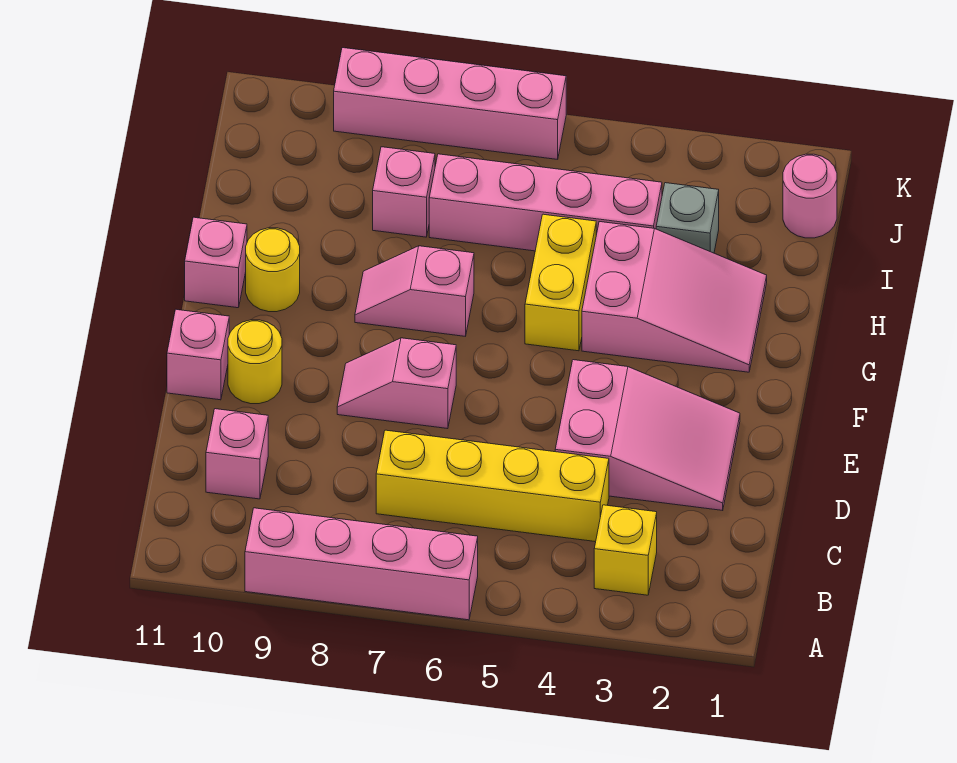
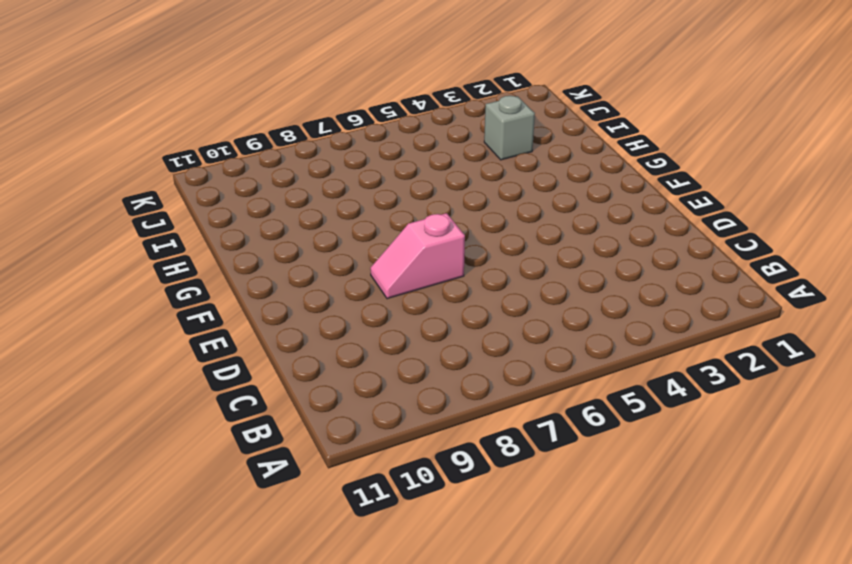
none -> pink 1x4 brick [245,508,478,620]
none -> yellow 1x1 brick [594,505,657,595]
none -> yellow 1x4 brick [376,430,609,542]

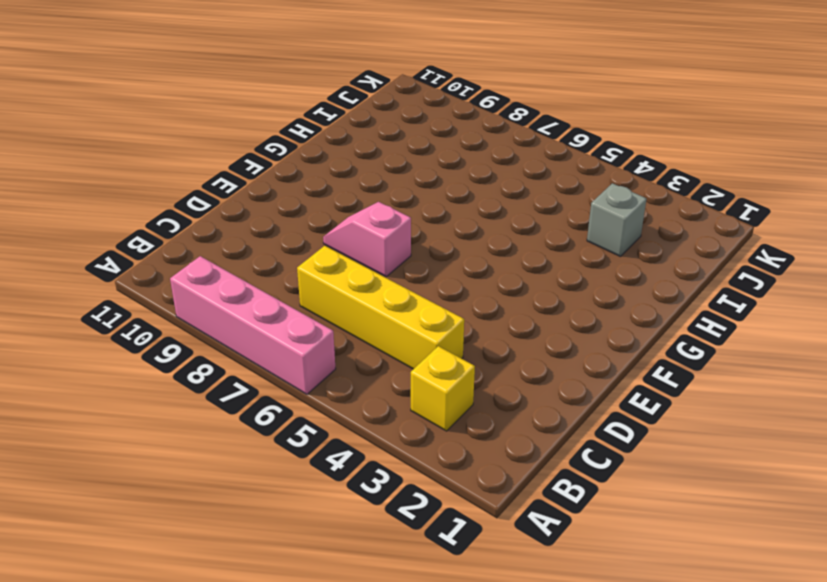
none -> pink 1x1 brick [206,409,268,499]
none -> pink 2x3 slope [555,360,740,510]
none -> yellow 1x1 round brick [228,320,282,404]

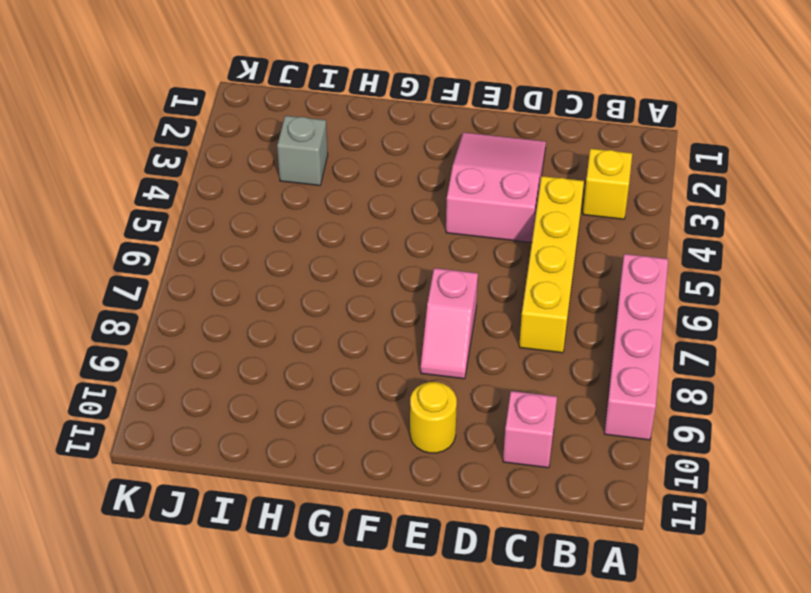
none -> pink 1x1 brick [167,309,229,400]
none -> pink 2x3 slope [582,222,767,372]
none -> yellow 1x2 brick [525,214,596,351]

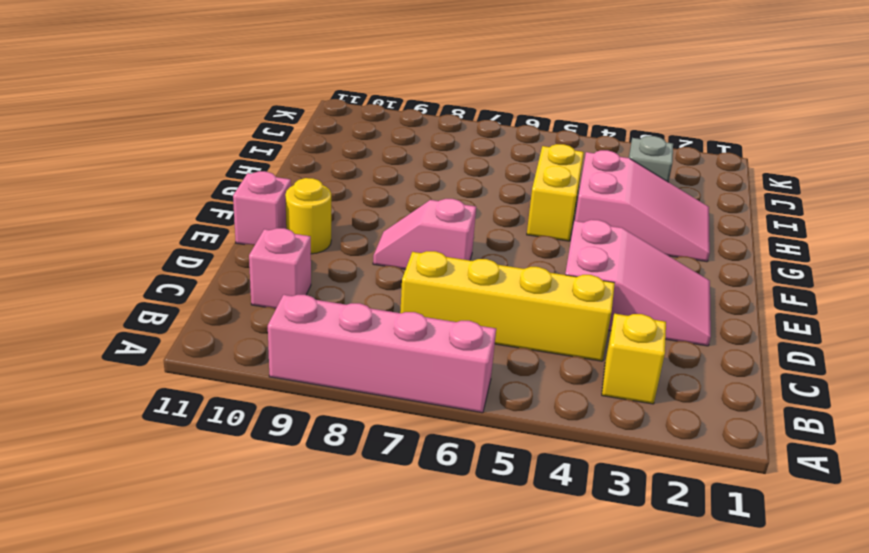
none -> pink 1x2 slope [355,246,474,336]
none -> yellow 1x1 round brick [246,228,300,312]
none -> pink 1x1 brick [185,217,247,308]

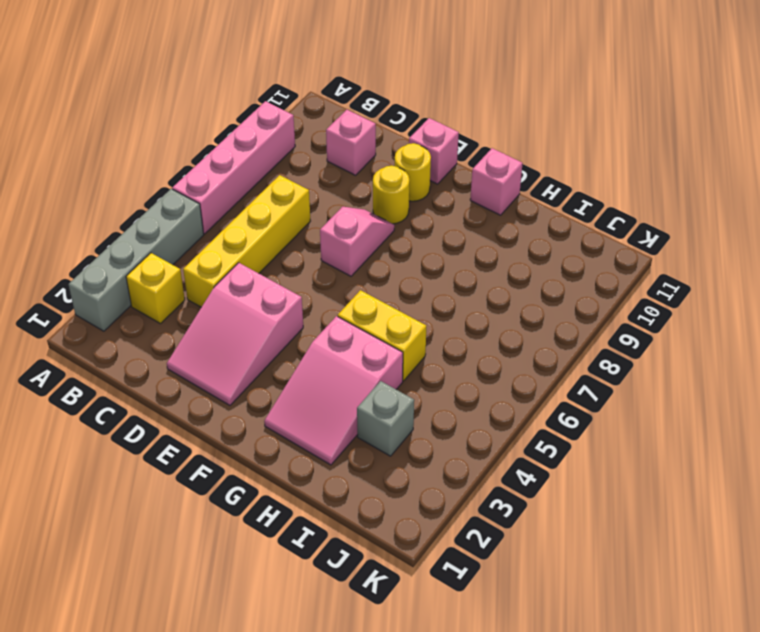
grey 1x4 brick [68,189,204,331] -> none
yellow 1x1 round brick [373,166,409,224] -> yellow 1x1 round brick moved to [246,228,300,312]
none -> pink 1x2 slope [355,246,474,336]
none -> pink 1x4 brick [429,154,662,251]
none -> pink 1x1 brick [373,147,435,237]

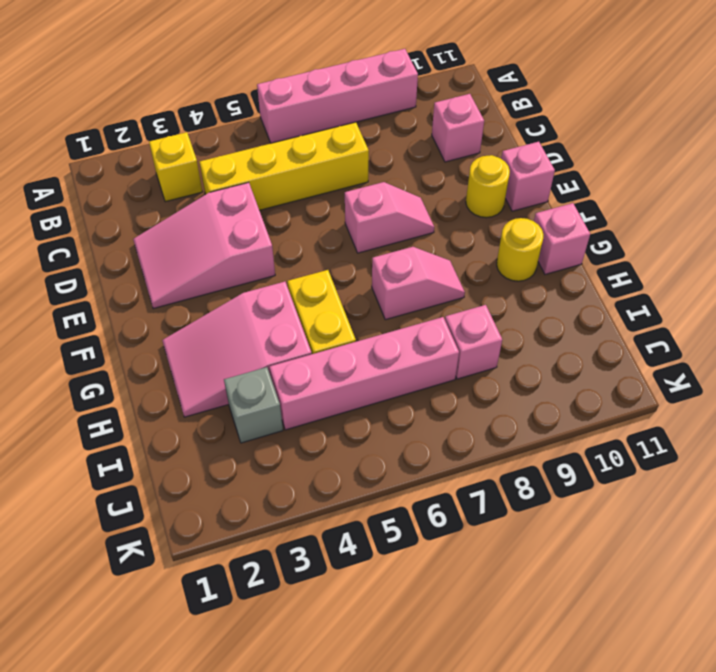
none -> pink 1x1 round brick [783,154,837,238]
none -> pink 1x4 brick [334,48,566,159]

